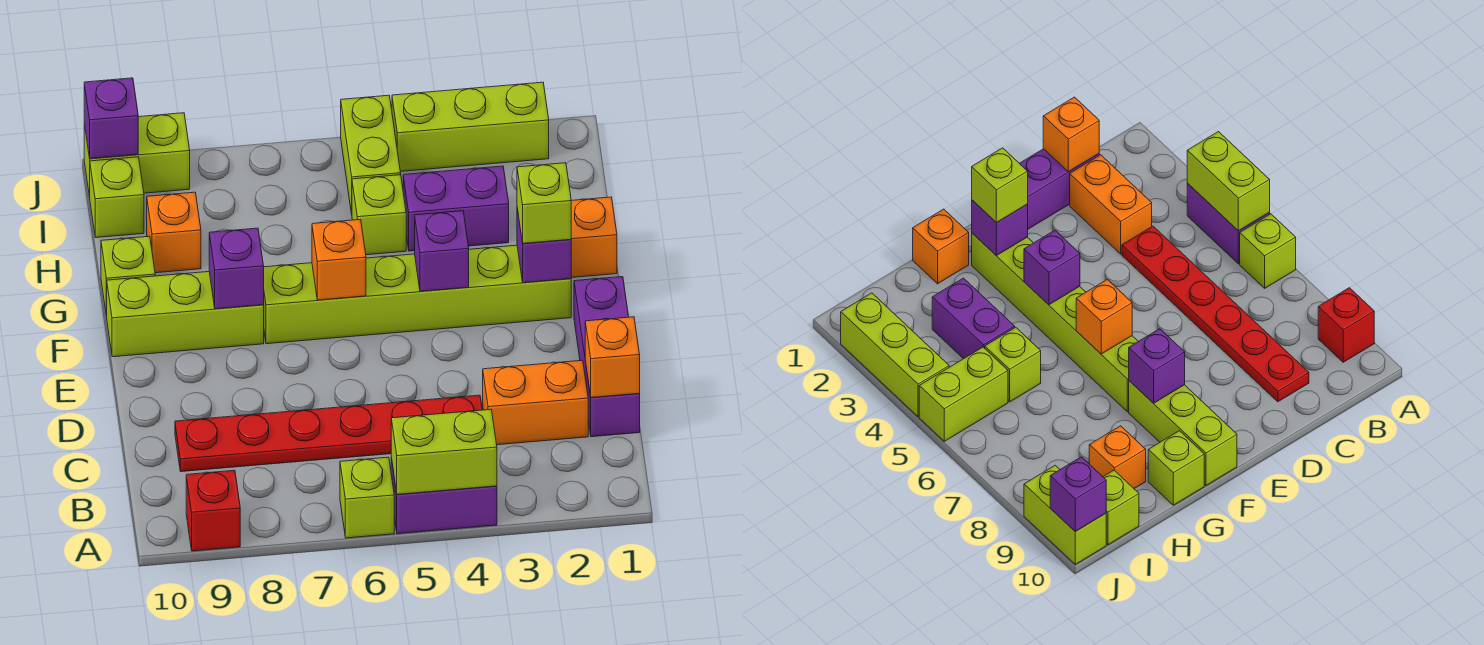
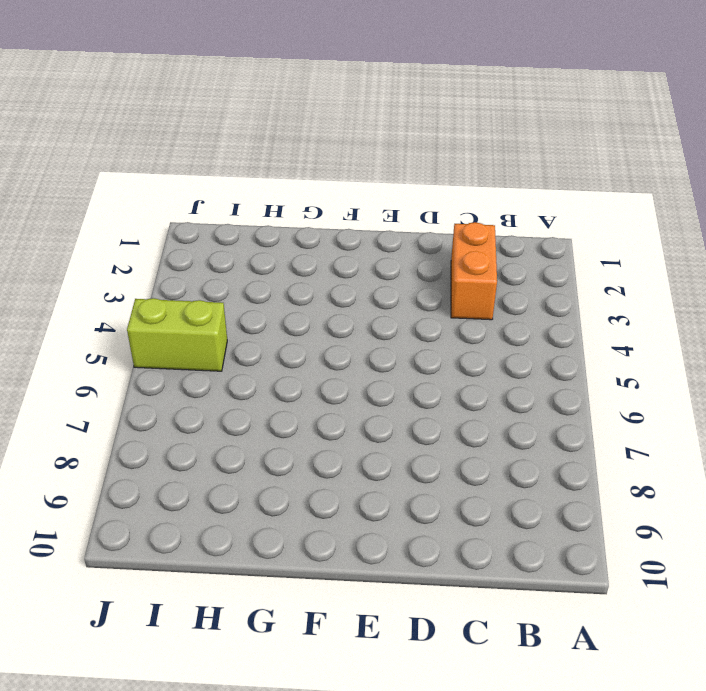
none -> purple 1x2 brick [391,458,497,534]
none -> lime 1x1 brick [340,457,394,538]
none -> red 1x1 brick [186,470,240,551]

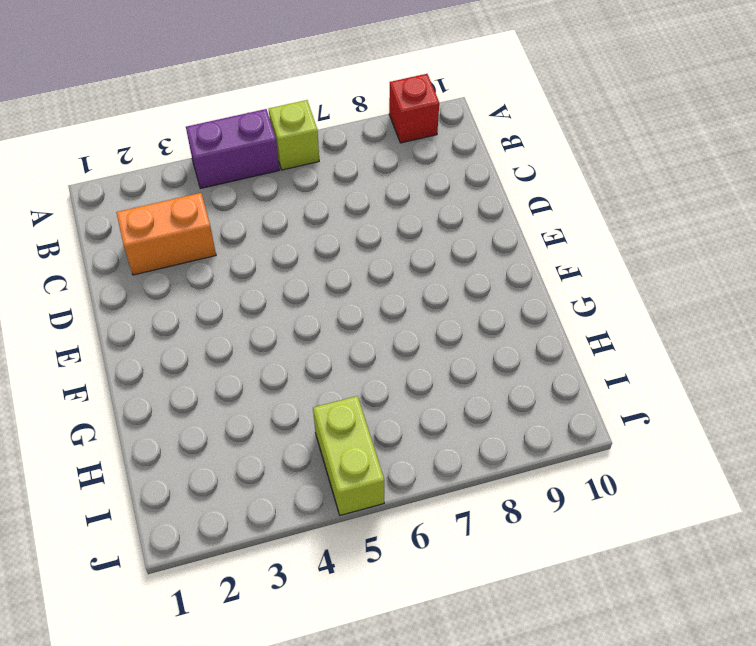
none -> purple 1x3 brick [574,277,640,437]
none -> red 1x6 plate [175,395,482,472]
none -> lime 1x6 brick [264,245,571,344]

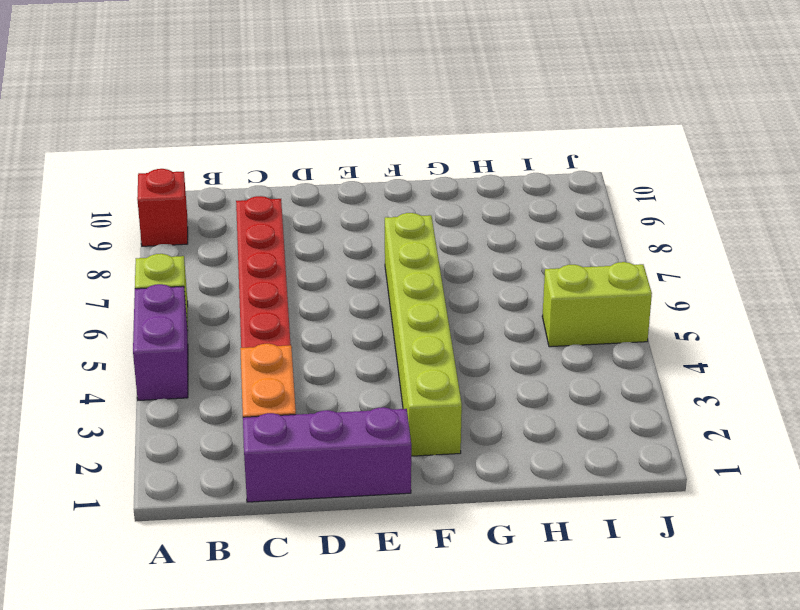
none -> lime 1x3 brick [107,272,264,357]
none -> orange 1x1 brick [571,197,617,278]
none -> lime 1x1 brick [101,236,155,317]

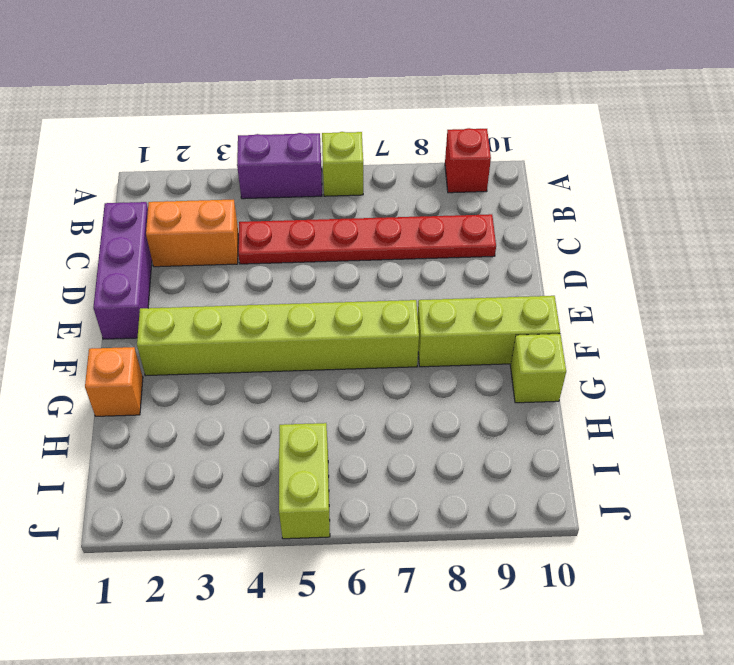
none -> purple 1x2 brick [403,166,509,251]
none -> lime 1x1 brick [352,175,406,255]
none -> orange 1x1 brick [147,192,201,273]

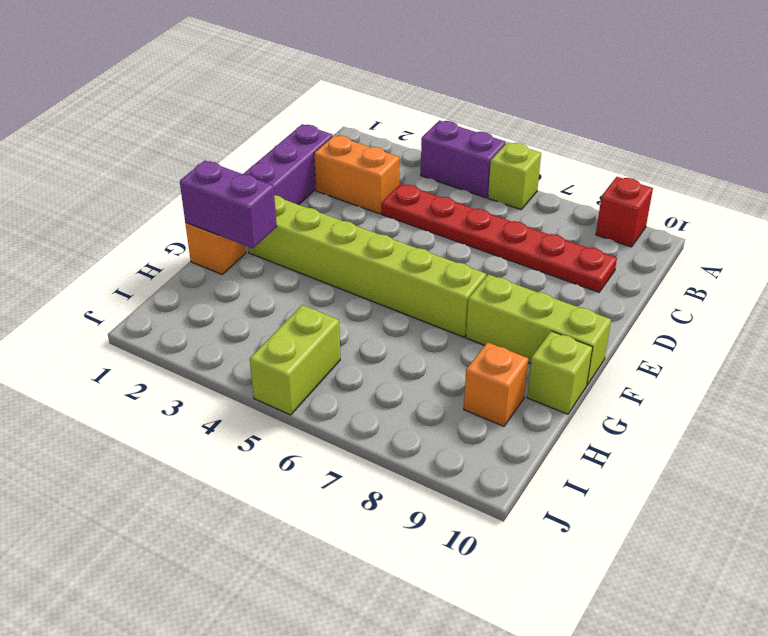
purple 1x2 brick [180,161,277,248] -> purple 1x2 brick moved to [403,166,509,251]
none -> lime 1x1 brick [352,175,406,255]
none -> lime 1x1 brick [90,157,144,238]
none -> lime 1x3 brick [392,82,549,171]

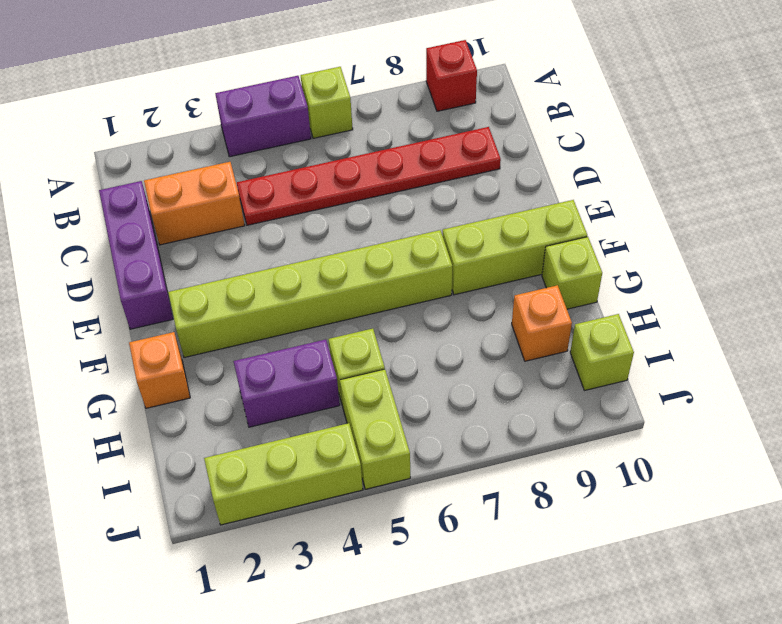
none -> lime 1x2 brick [84,113,190,197]
none -> lime 1x2 brick [391,409,497,494]
none -> orange 1x1 brick [585,317,640,398]

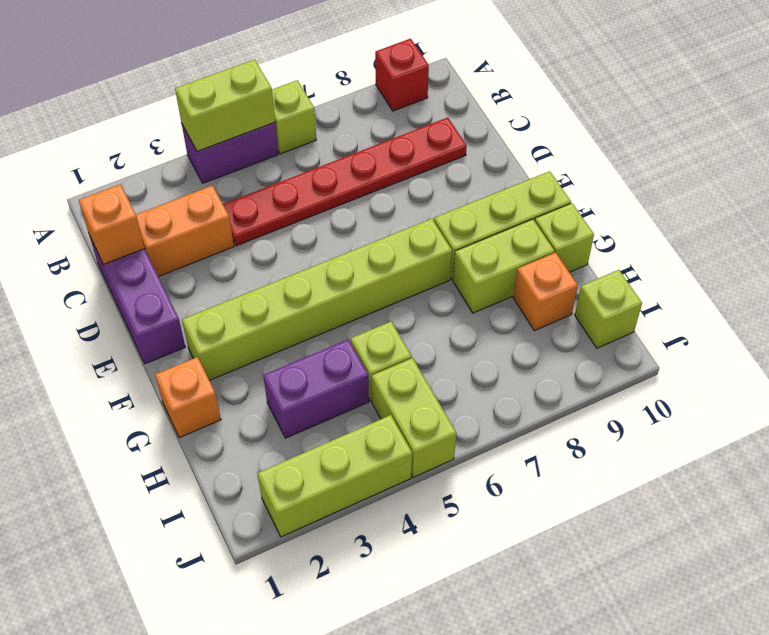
lime 1x2 brick [453,219,555,313] -> lime 1x2 brick moved to [84,113,190,197]
none -> purple 1x1 brick [517,208,571,283]
none -> purple 1x1 brick [415,211,469,291]
none -> orange 1x1 brick [312,219,366,300]

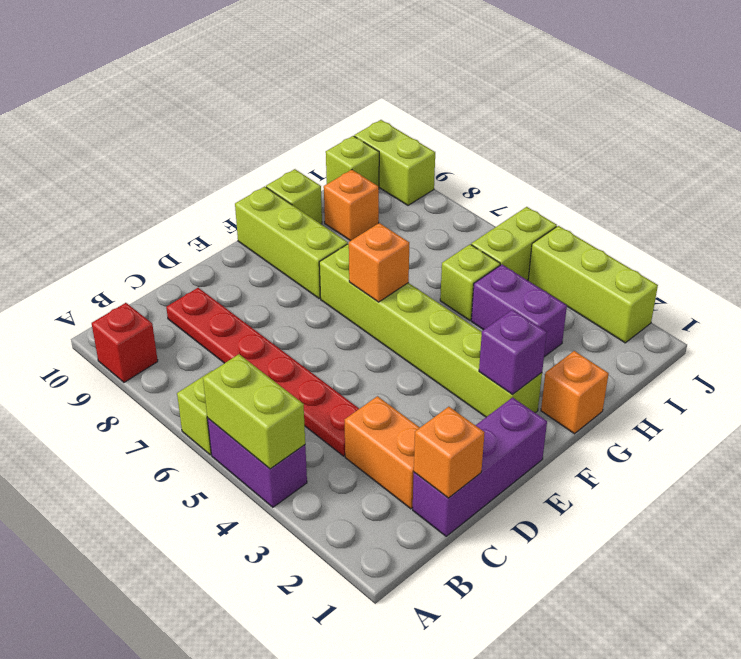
none -> purple 1x1 brick [415,211,469,291]
none -> purple 1x1 brick [209,228,264,309]
none -> purple 1x1 brick [84,78,138,159]

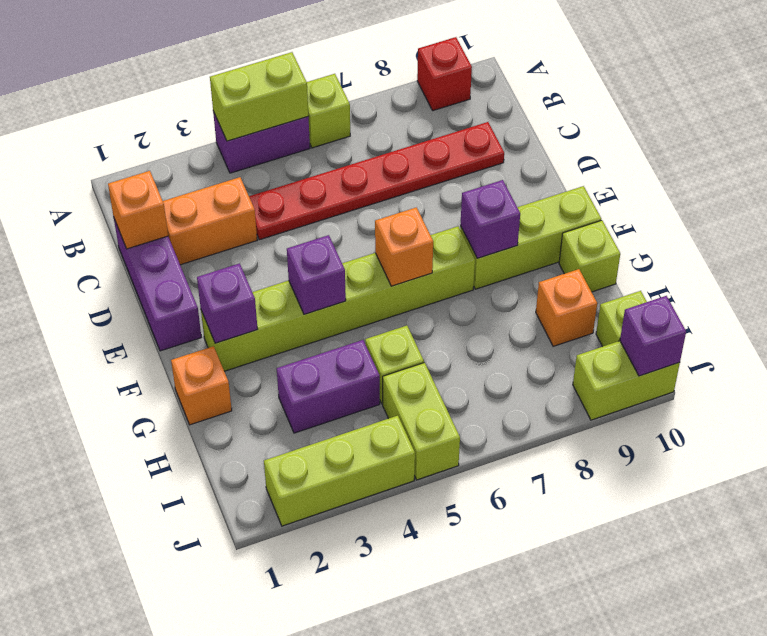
none -> lime 1x1 brick [517,163,571,243]

